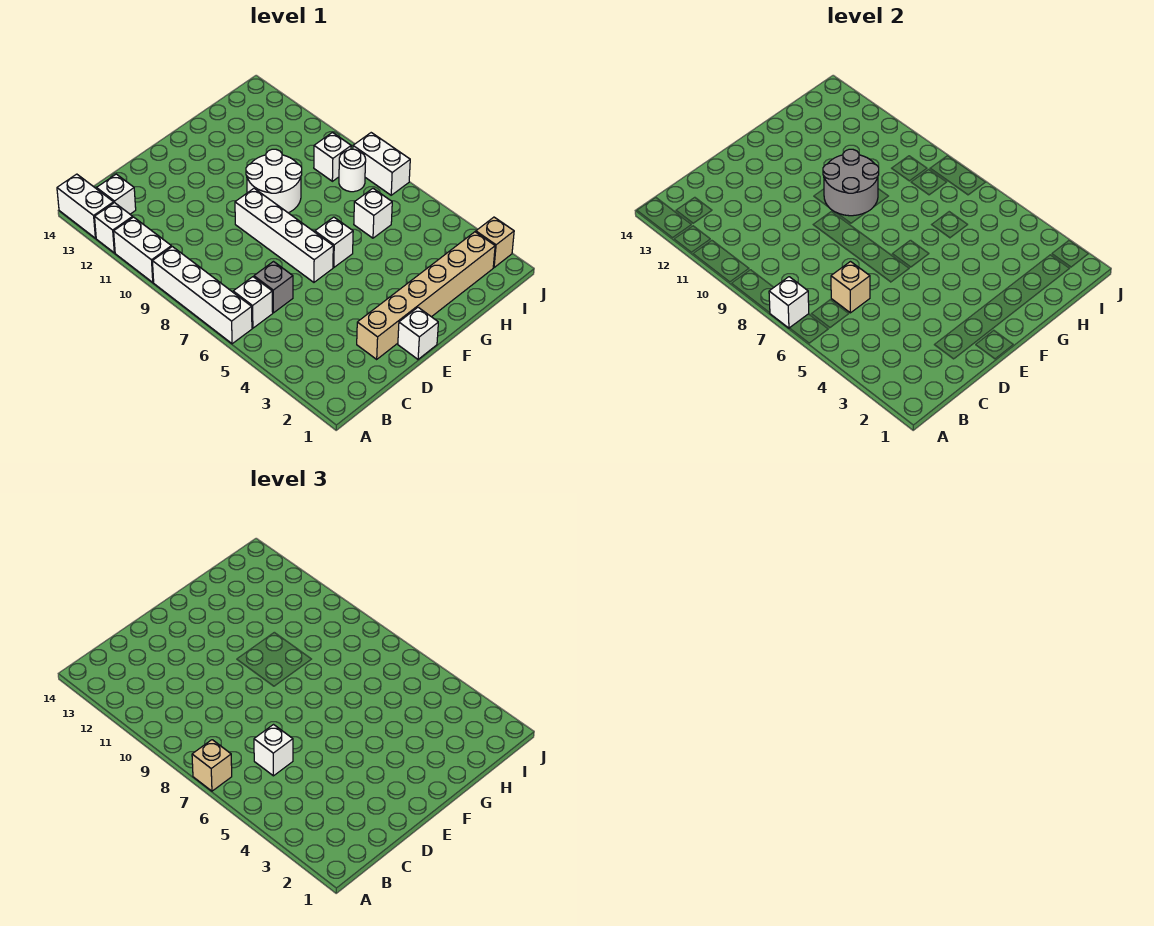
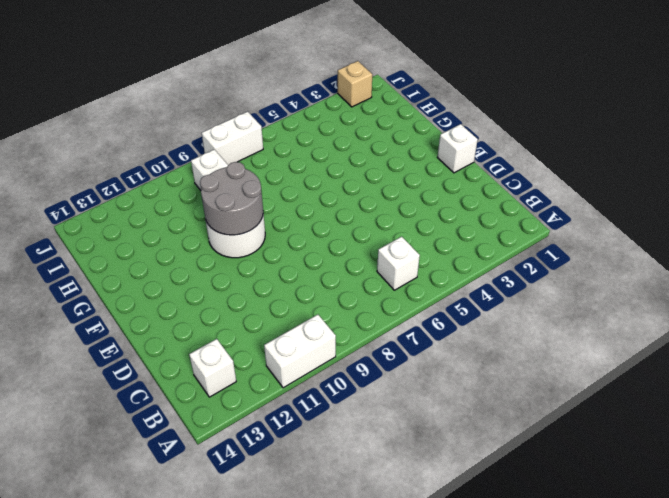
none -> white 1x4 brick [152,247,252,344]
none -> white 1x1 brick [95,203,133,253]
none -> white 1x2 brick [57,174,114,238]

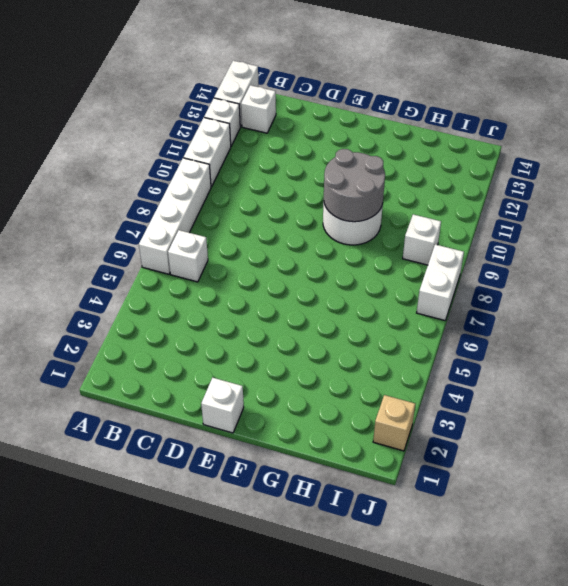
none -> grey 1x1 brick [254,262,293,313]
none -> tan 1x6 brick [357,232,495,359]
none -> white 1x4 brick [235,188,333,282]

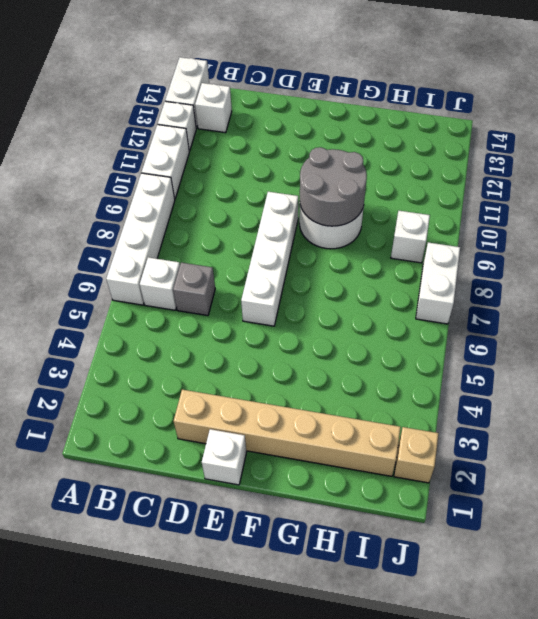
none -> white 1x1 brick [315,217,353,268]
none -> white 1x1 brick [354,189,392,238]
none -> white 1x1 round brick [339,149,366,192]

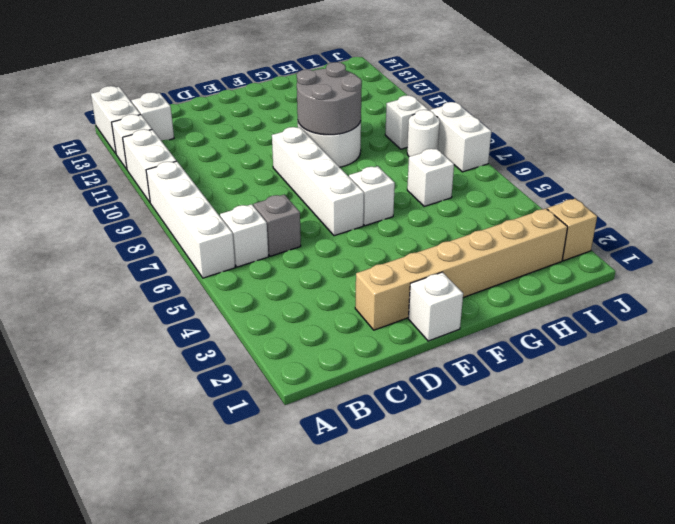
none -> white 1x1 brick [769,277,809,328]
none -> tan 1x1 brick [831,262,870,313]
none -> tan 1x1 brick [192,740,232,791]

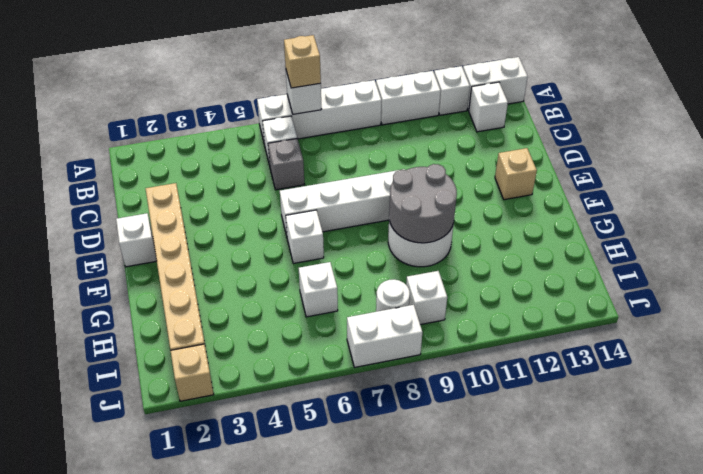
tan 1x1 brick [495,148,537,200] -> tan 1x1 brick moved to [831,262,870,313]
none -> white 1x1 brick [254,725,293,776]

